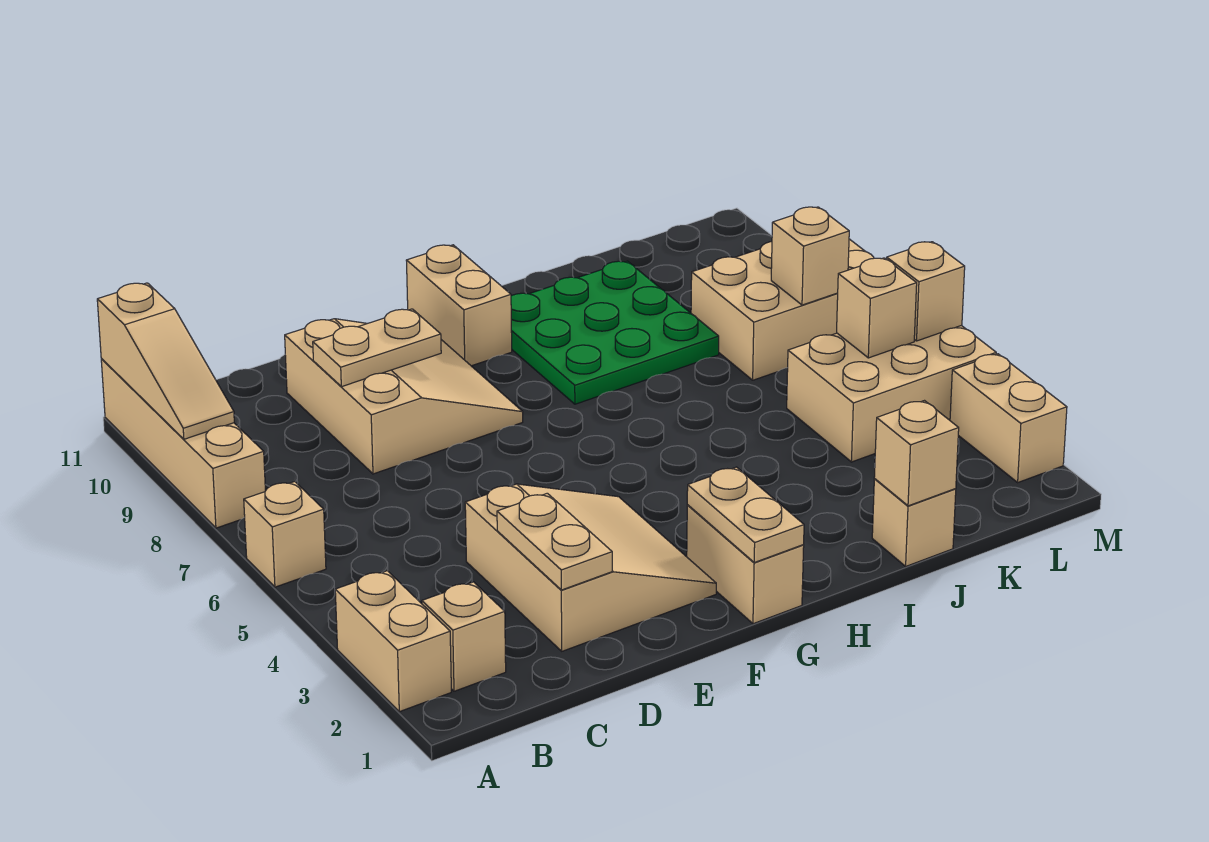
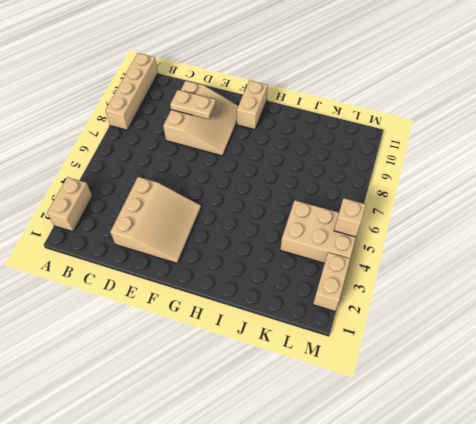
none -> tan 1x1 brick [244,482,326,587]
none -> tan 1x1 brick [422,582,506,691]
none -> tan 1x2 brick [687,505,804,624]

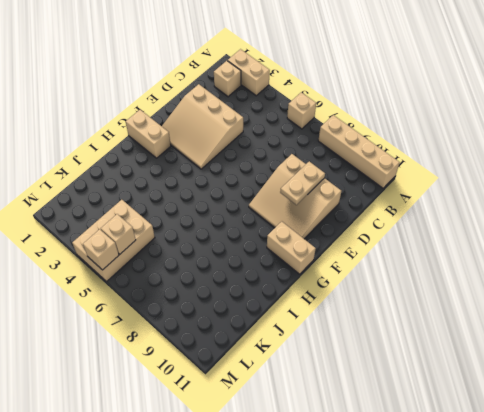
none -> green 3x3 plate [511,261,719,404]
none -> tan 1x1 brick [872,479,956,566]
none -> tan 2x3 brick [691,239,874,380]

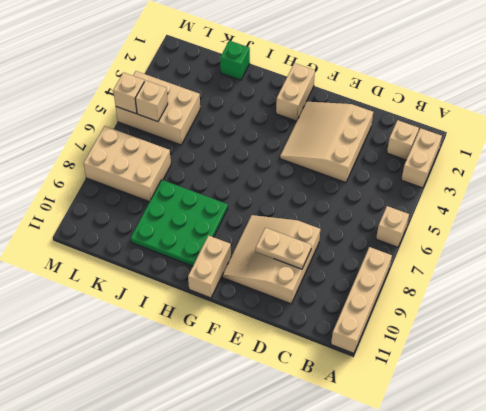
green 1x1 brick [220,41,250,80] -> tan 1x1 brick [872,479,956,566]
none -> tan 1x2 brick [950,354,1067,482]
none -> tan 1x3 slope [97,283,234,439]
none -> tan 1x2 plate [497,493,612,590]

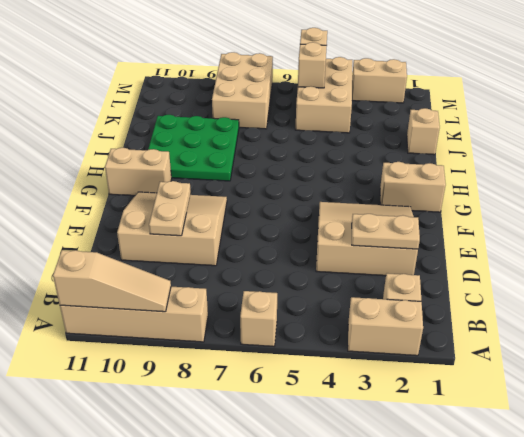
none -> tan 1x2 plate [687,467,804,562]
none -> tan 1x1 brick [874,401,959,506]
none -> tan 1x1 brick [771,207,849,305]

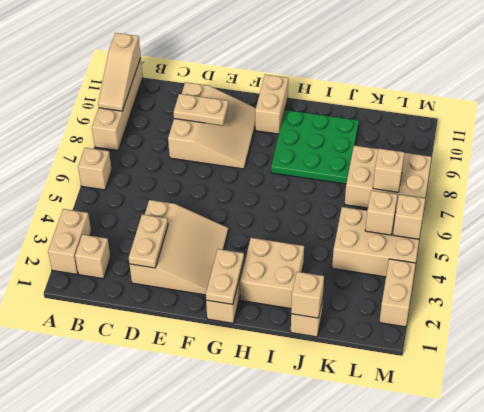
tan 2x2 brick [240,238,304,309] -> none

